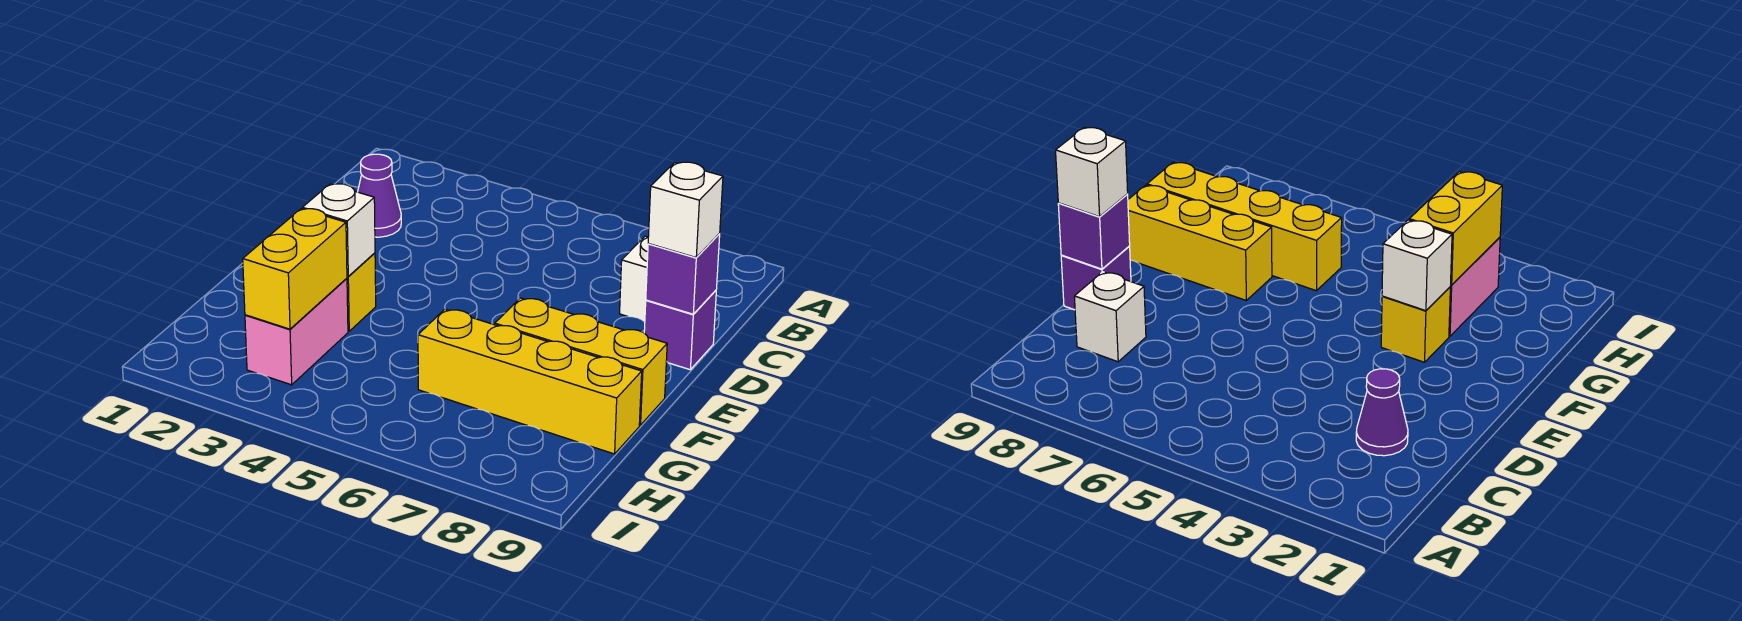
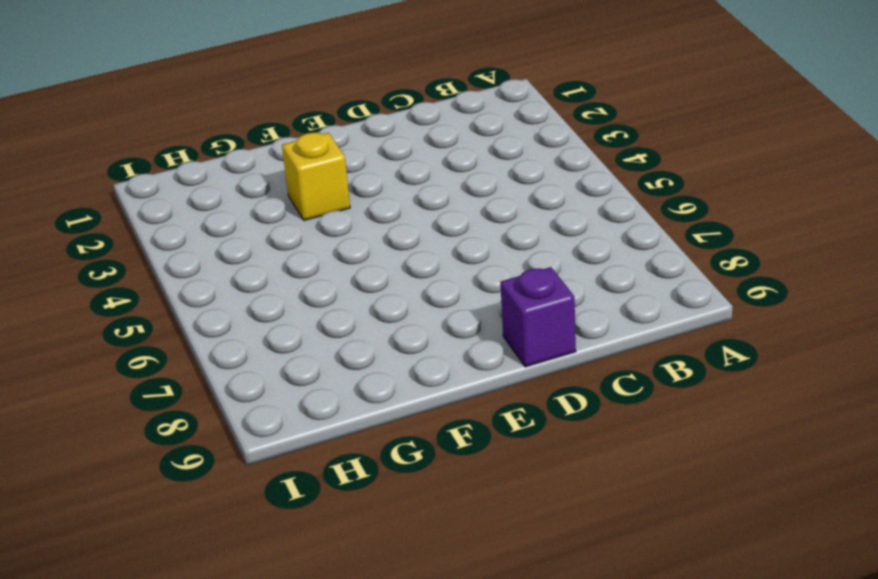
none -> purple 1x1 cone [358,154,401,237]
none -> white 1x1 brick [620,236,648,322]

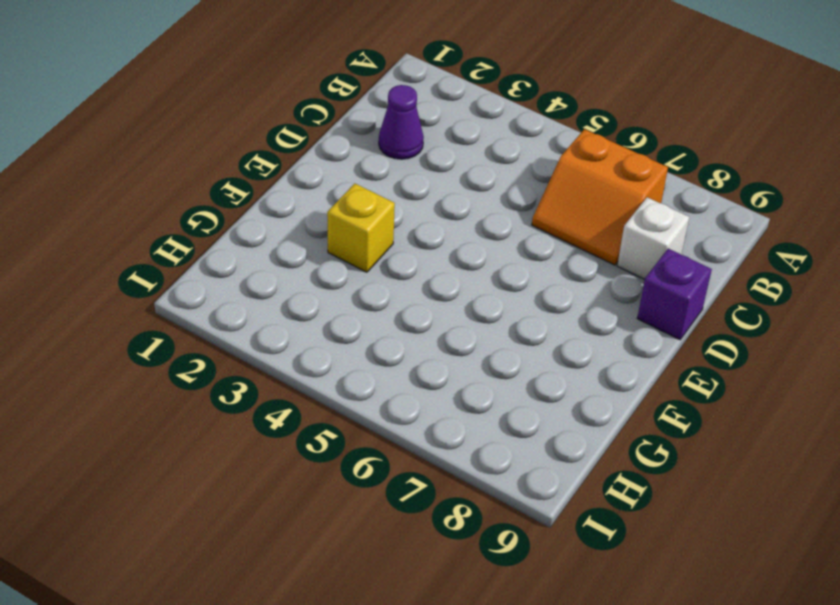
orange 2x2 slope [532,129,668,265] -> none
none -> yellow 1x3 brick [495,298,667,425]
none -> pink 1x2 brick [245,278,348,385]

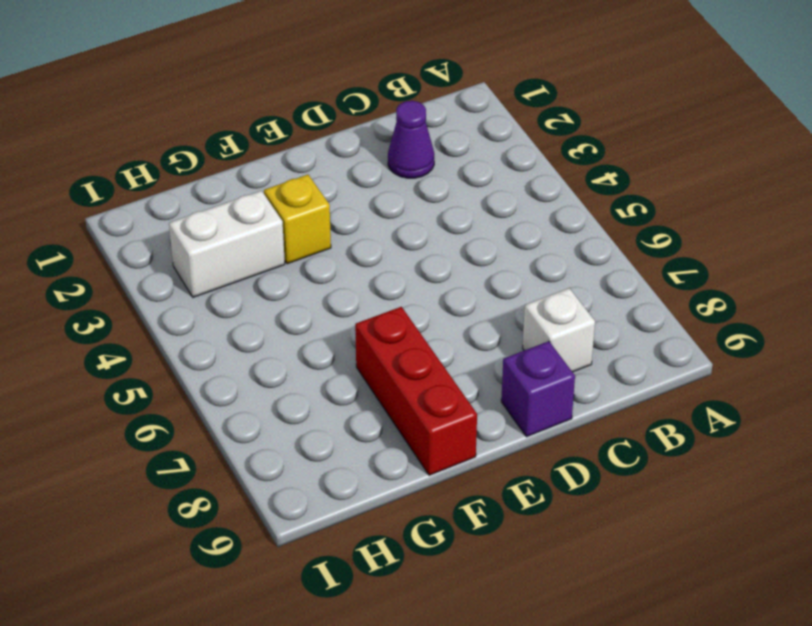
red 1x3 brick [355,307,477,475] -> yellow 1x3 brick [495,298,667,425]
white 1x2 brick [169,191,285,297] -> pink 1x2 brick [245,278,348,385]
none -> yellow 1x4 brick [418,309,642,454]
none -> purple 1x1 brick [646,234,720,314]

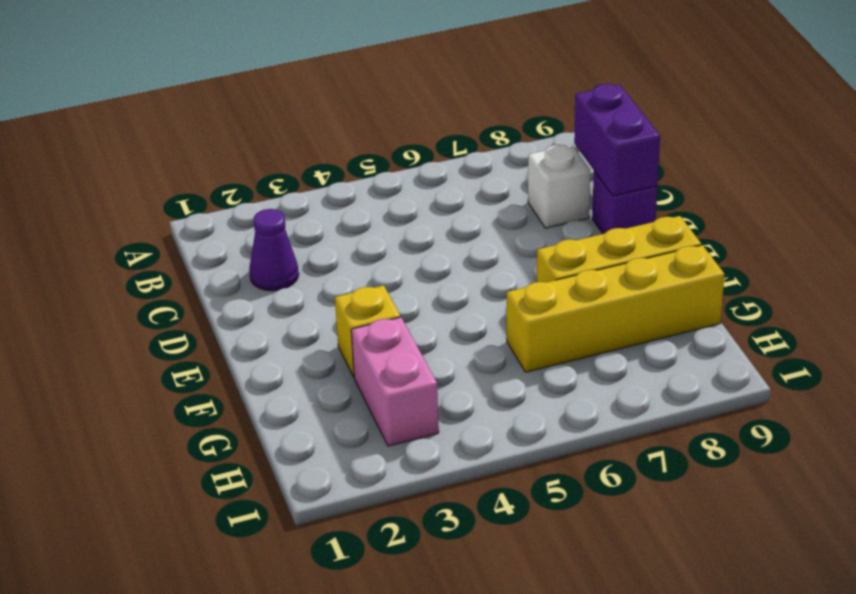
purple 1x2 brick [574,84,660,196] -> purple 1x1 brick [646,234,720,314]
none -> white 1x1 brick [302,184,375,276]
none -> yellow 1x2 brick [243,209,347,329]

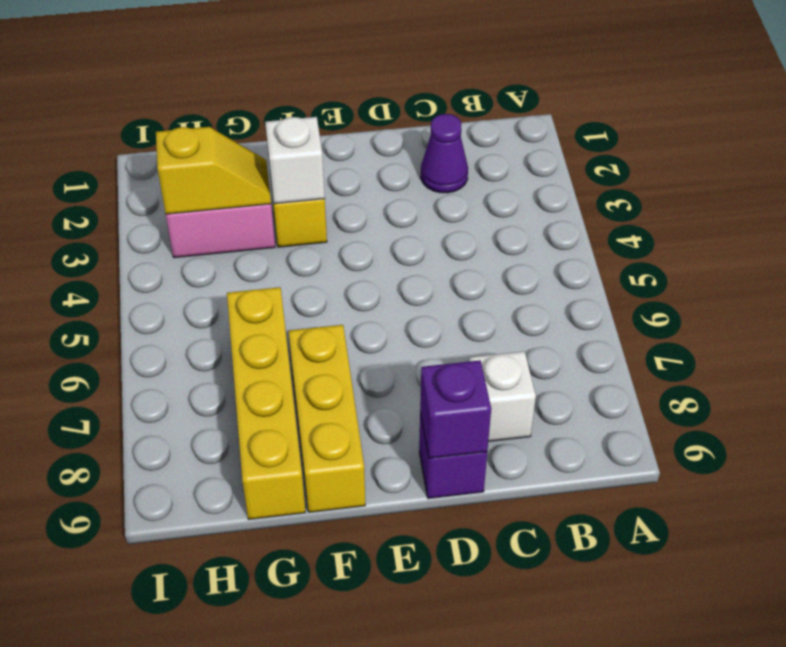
yellow 1x2 slope [156,127,271,214] -> yellow 1x2 brick [243,209,347,329]
none -> white 1x1 brick [648,162,723,258]

